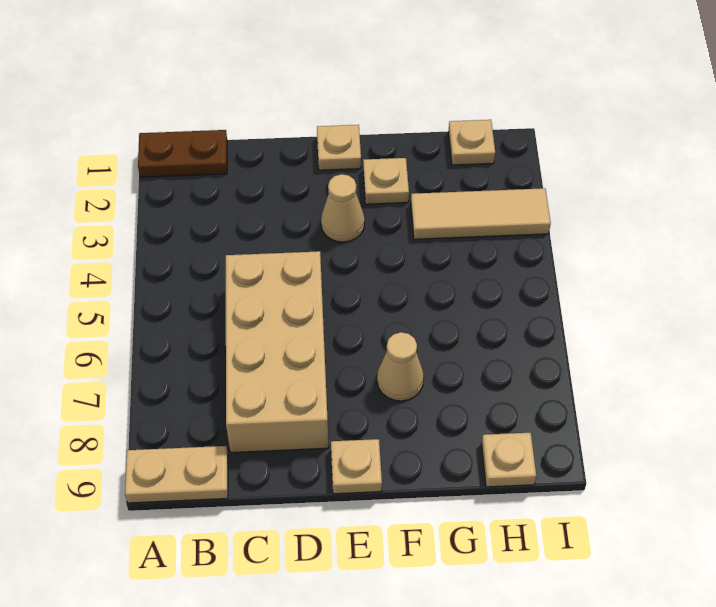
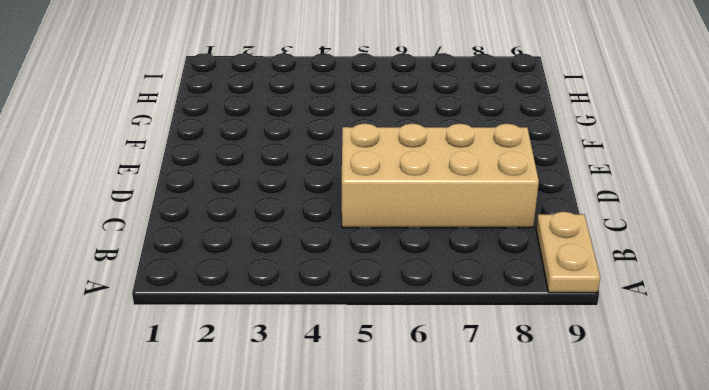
none -> brown 1x2 plate [138,130,227,177]
none -> tan 1x1 plate [317,125,361,170]

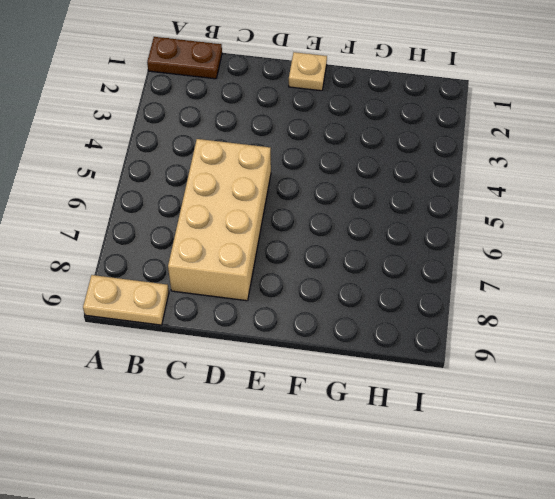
none -> tan 1x1 cone [321,174,365,242]
none -> tan 1x1 plate [331,439,382,494]

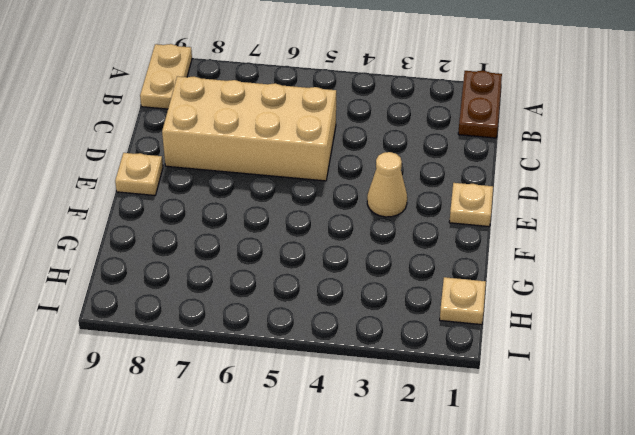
none -> tan 1x1 plate [363,158,409,204]
none -> tan 1x1 cone [377,332,424,401]

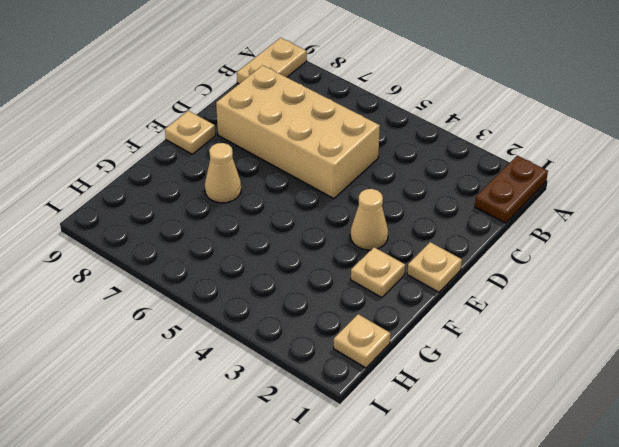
none -> tan 1x3 tile [411,188,551,239]
none -> tan 1x1 plate [481,433,536,487]

